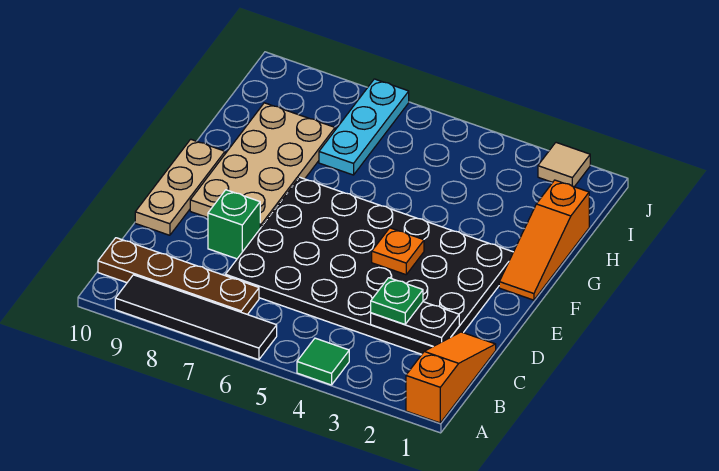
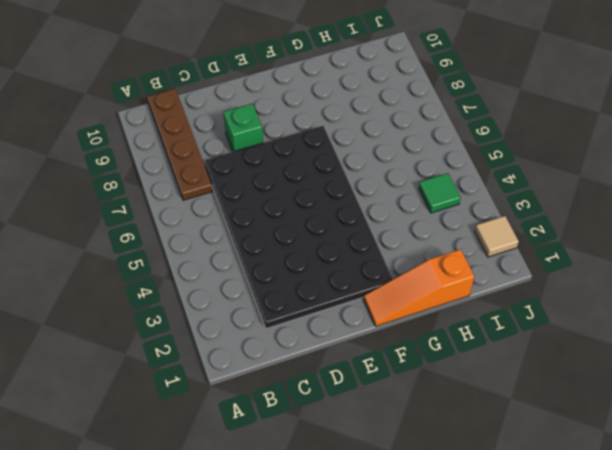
green 1x1 tile [419,173,461,213] -> green 1x1 tile moved to [297,338,349,385]
none -> orange 1x3 slope [406,332,496,423]
none -> black 1x4 tile [115,275,277,360]
none -> tan 1x3 plate [135,139,225,235]

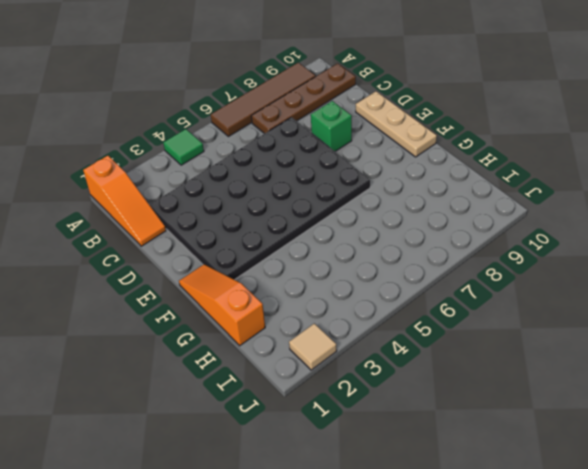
brown 1x4 tile [211,63,316,137] -> black 1x4 tile [115,275,277,360]
none -> tan 2x4 plate [190,103,335,228]
none -> cyan 1x3 plate [319,79,409,175]
none -> black 1x2 plate [371,302,459,346]

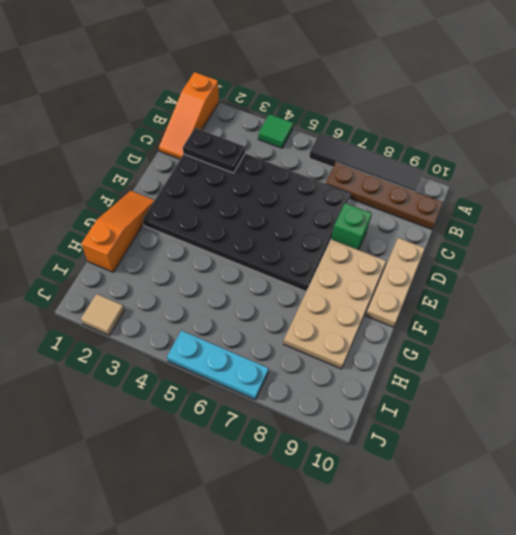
cyan 1x3 plate [167,330,269,400] -> cyan 1x3 plate turned to [319,79,409,175]
none -> orange 1x1 plate [372,228,424,275]
none -> green 1x1 plate [371,278,423,325]

